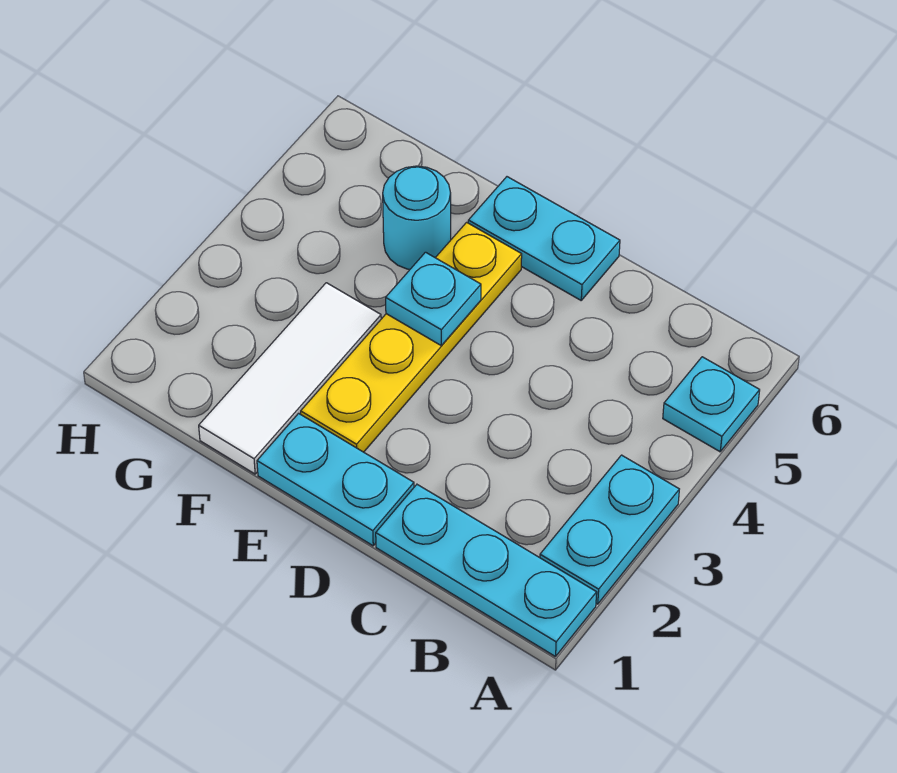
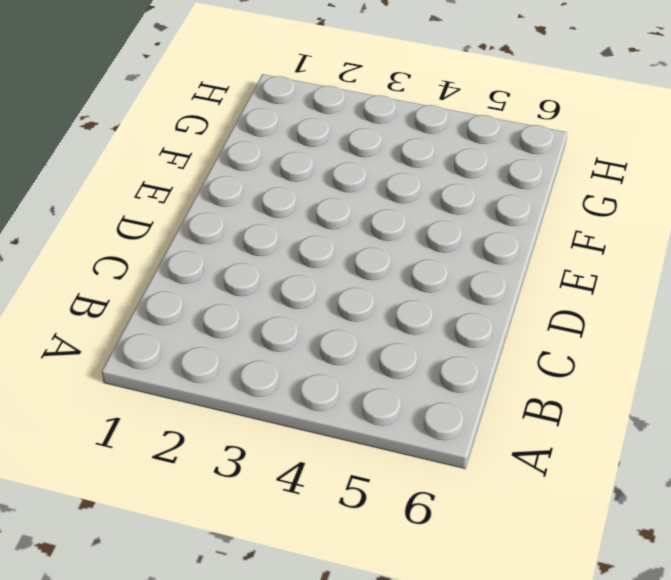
none -> cyan 1x3 plate [376,485,597,657]
none -> cyan 1x2 plate [540,455,679,604]

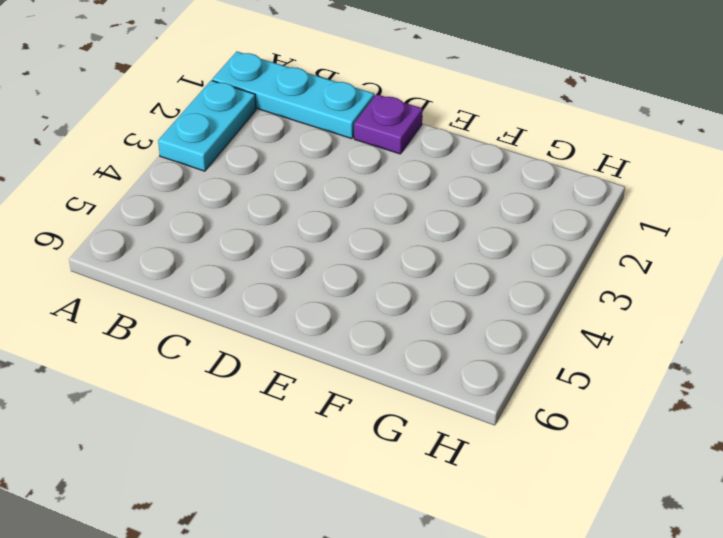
purple 1x1 plate [354,94,423,154] -> cyan 1x2 plate [257,413,414,546]
none -> cyan 1x1 plate [663,357,760,452]
none -> cyan 1x2 plate [468,177,620,300]

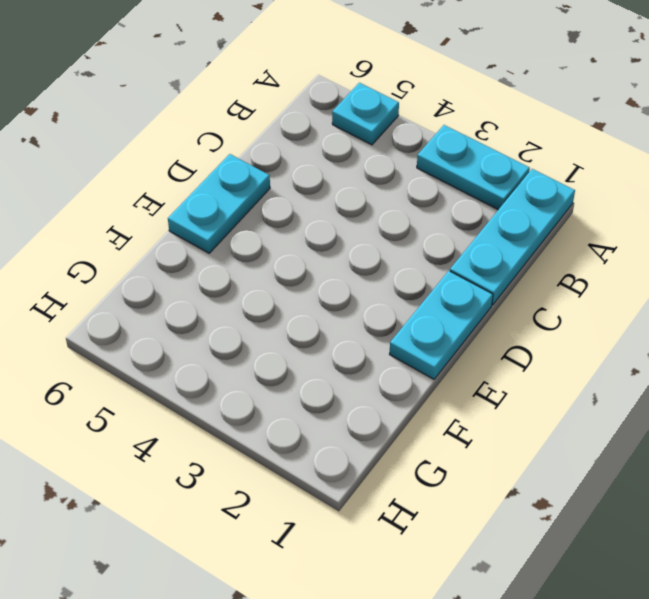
none -> yellow 1x4 plate [301,222,522,452]
none -> white 1x3 tile [199,283,381,474]

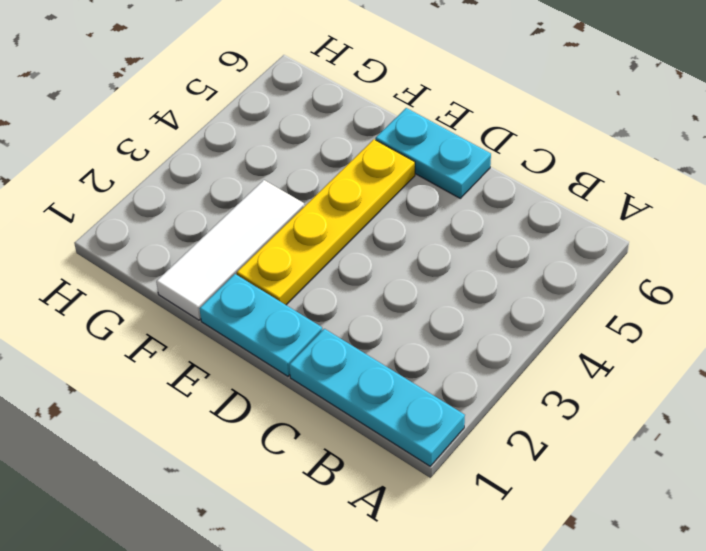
none -> cyan 1x2 plate [540,455,679,604]
none -> cyan 1x1 plate [663,357,760,452]

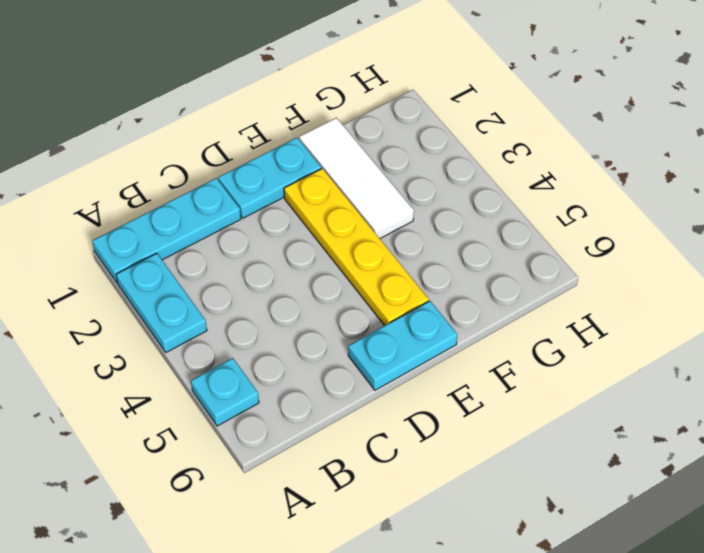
none -> cyan 1x1 round brick [383,166,451,269]
none -> cyan 1x1 plate [386,252,481,345]

